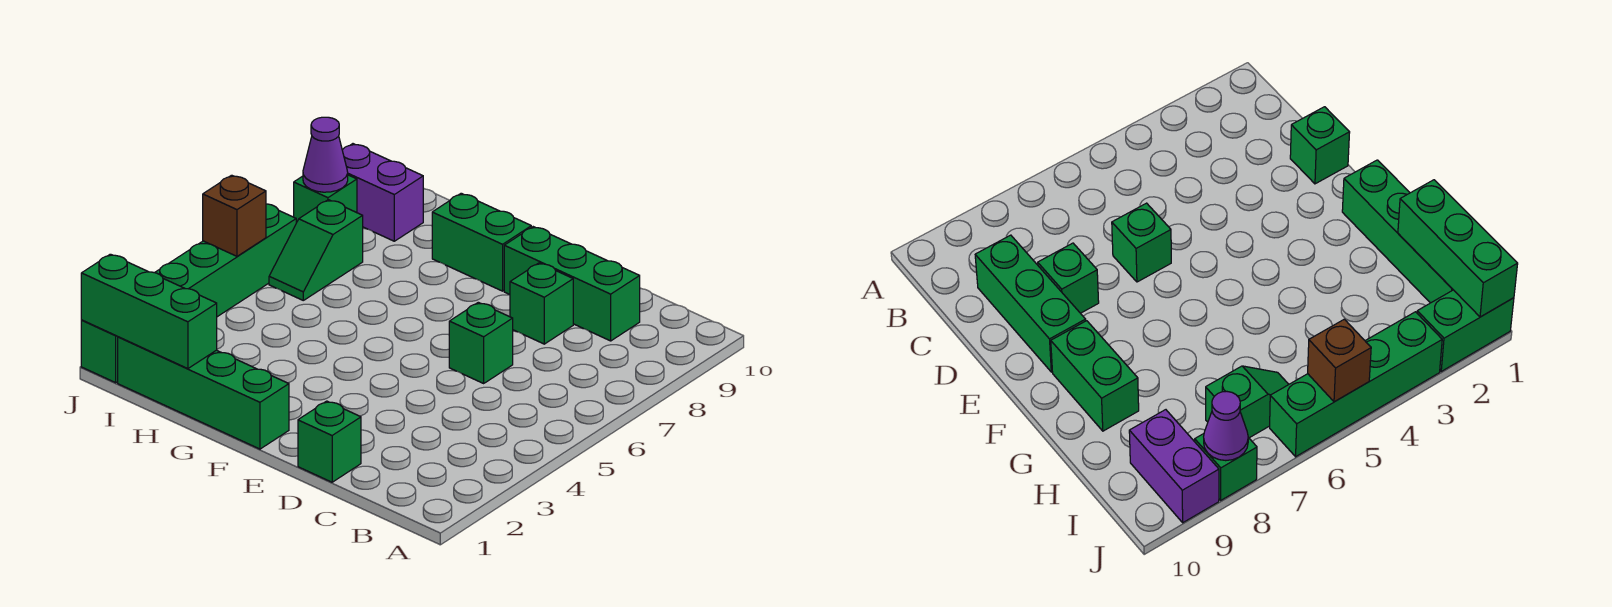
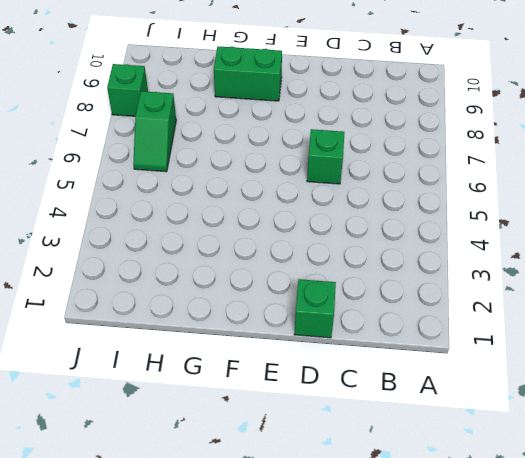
none -> green 1x3 brick [504,227,640,341]
none -> green 1x1 brick [510,263,573,344]
none -> green 1x4 brick [118,337,289,449]

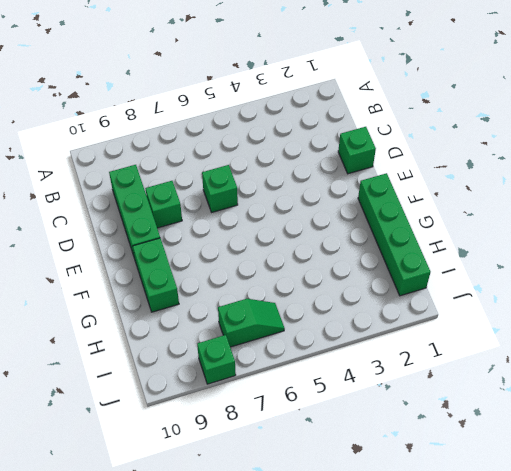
none -> purple 1x2 brick [342,144,423,241]
none -> green 1x2 brick [81,320,118,383]
none -> green 1x4 brick [155,204,296,317]

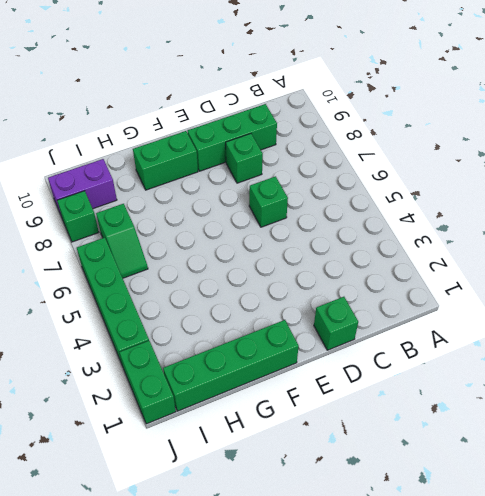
none -> green 1x3 brick [81,254,217,369]
none -> brown 1x1 brick [203,175,266,256]
none -> purple 1x1 cone [303,117,348,192]

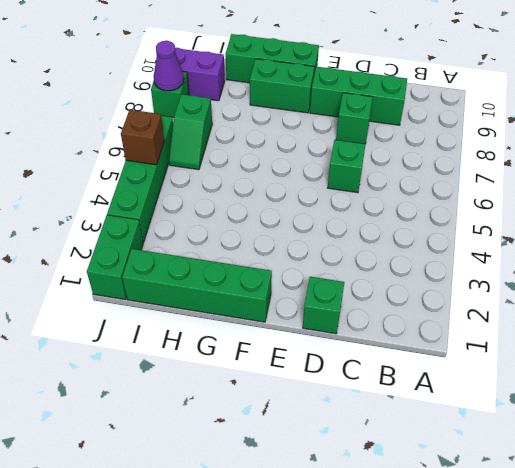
green 1x3 brick [226,34,319,83] -> green 1x3 brick moved to [81,254,217,369]

